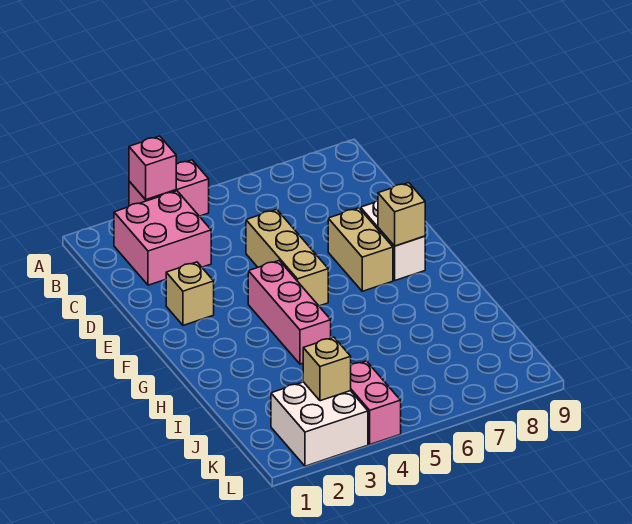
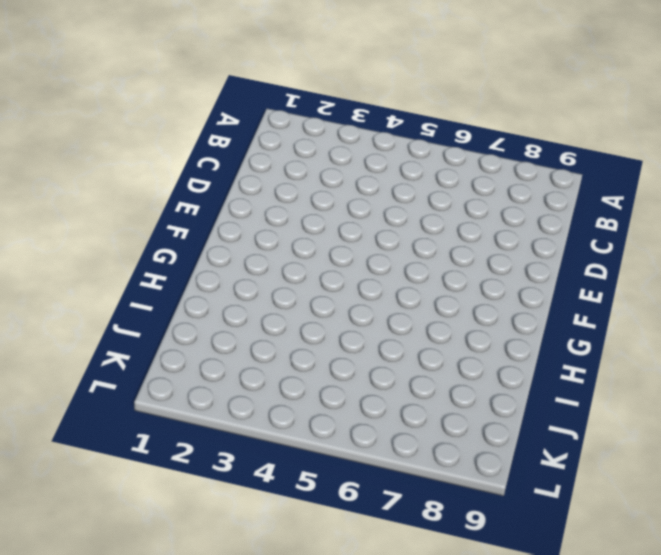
none -> pink 1x2 brick [129,160,209,216]
none -> pink 2x2 brick [114,191,211,285]
none -> tan 1x3 brick [246,209,328,306]

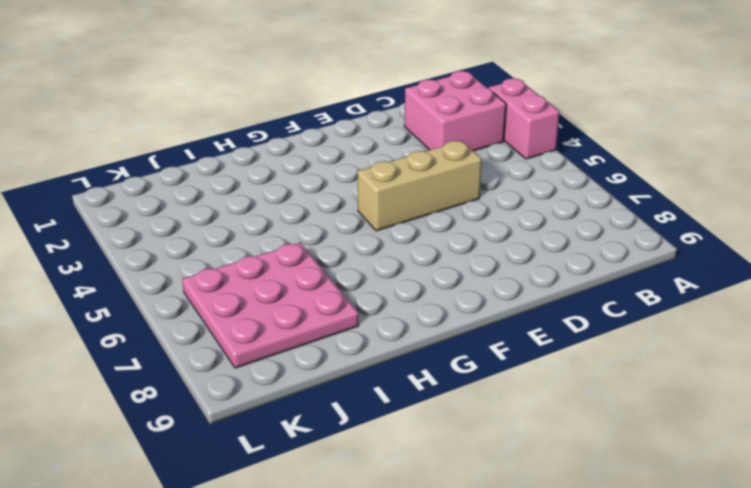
pink 3x3 plate [182,243,359,368] -> none
none -> tan 1x1 brick [166,262,214,325]
none -> tan 1x2 brick [328,208,393,291]
none -> white 1x2 brick [361,200,425,280]

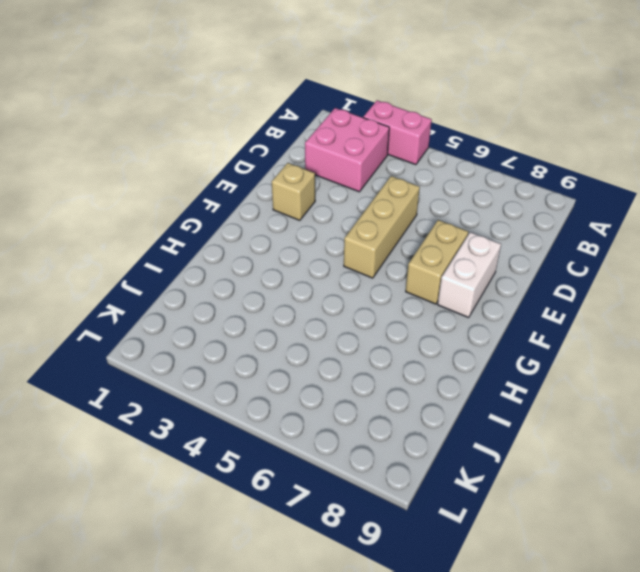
none -> pink 1x3 brick [248,261,331,364]
none -> white 2x2 brick [271,382,368,466]
none -> pink 1x2 brick [351,361,401,444]

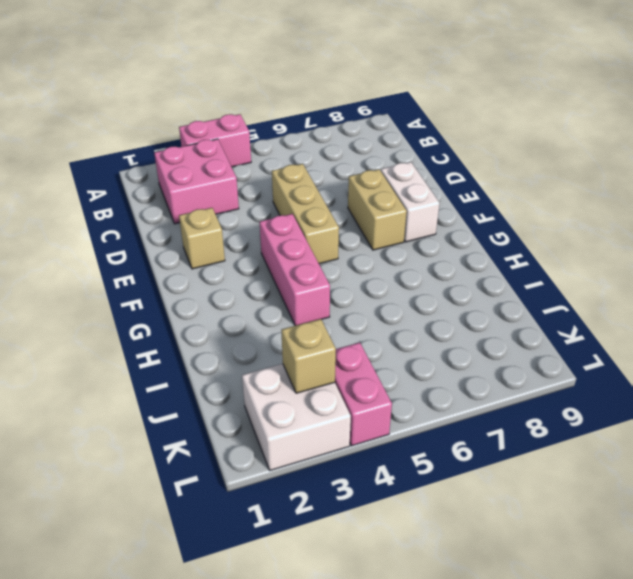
none -> pink 1x1 brick [129,136,176,200]
none -> tan 1x1 brick [378,183,425,246]

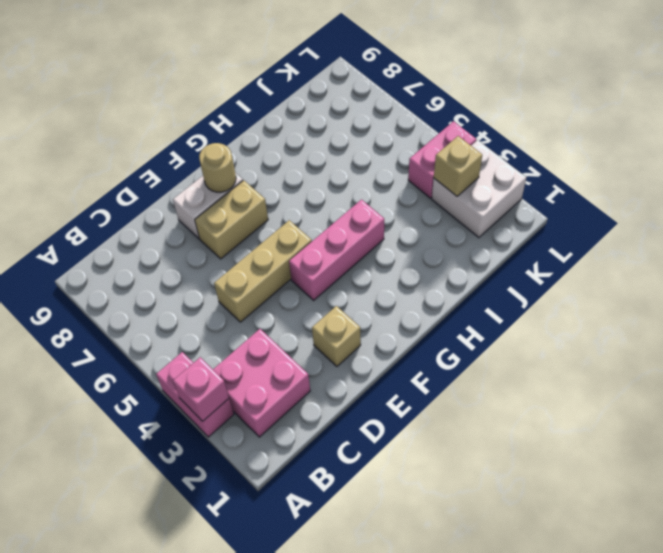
tan 1x1 round brick [199,143,236,192] -> tan 1x1 brick [378,183,425,246]

